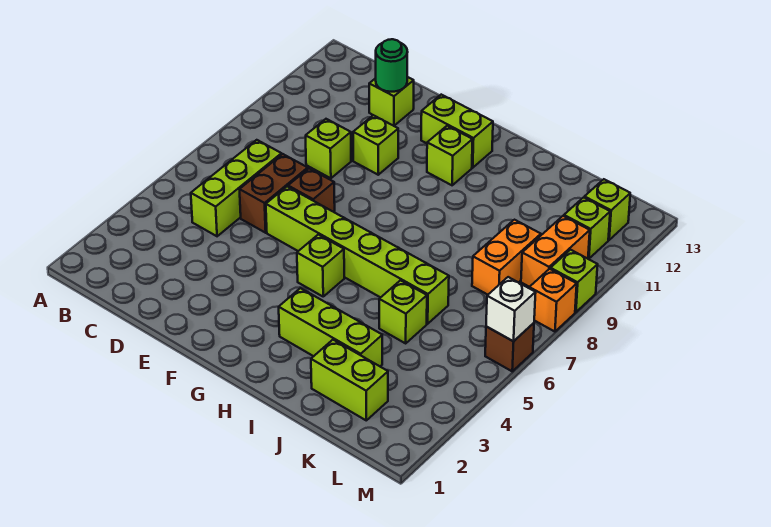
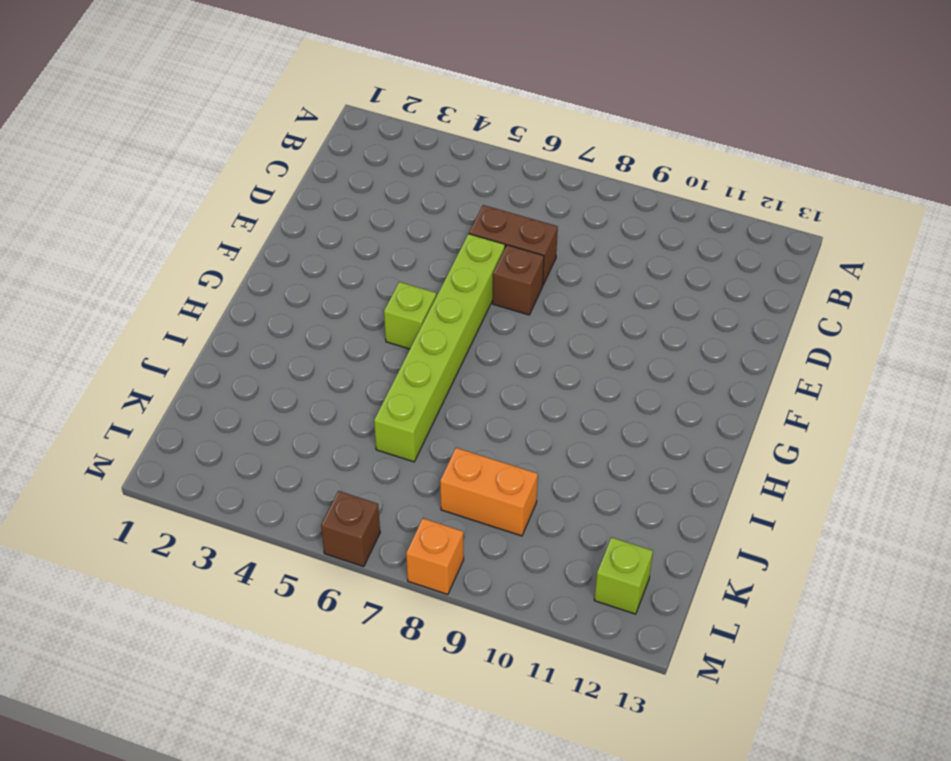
none -> lime 1x3 brick [191,140,281,236]
none -> lime 1x1 brick [306,119,351,178]
none -> lime 1x1 brick [369,77,414,126]

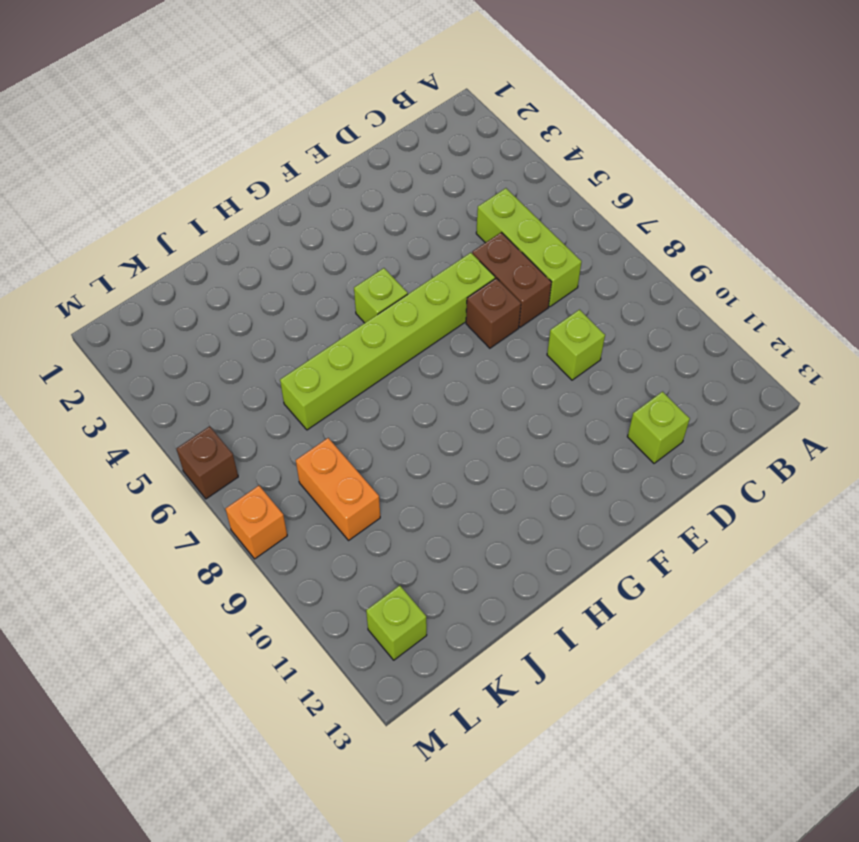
none -> lime 1x1 brick [353,115,398,175]
none -> lime 1x2 brick [421,95,493,168]
none -> lime 1x1 brick [427,126,473,185]

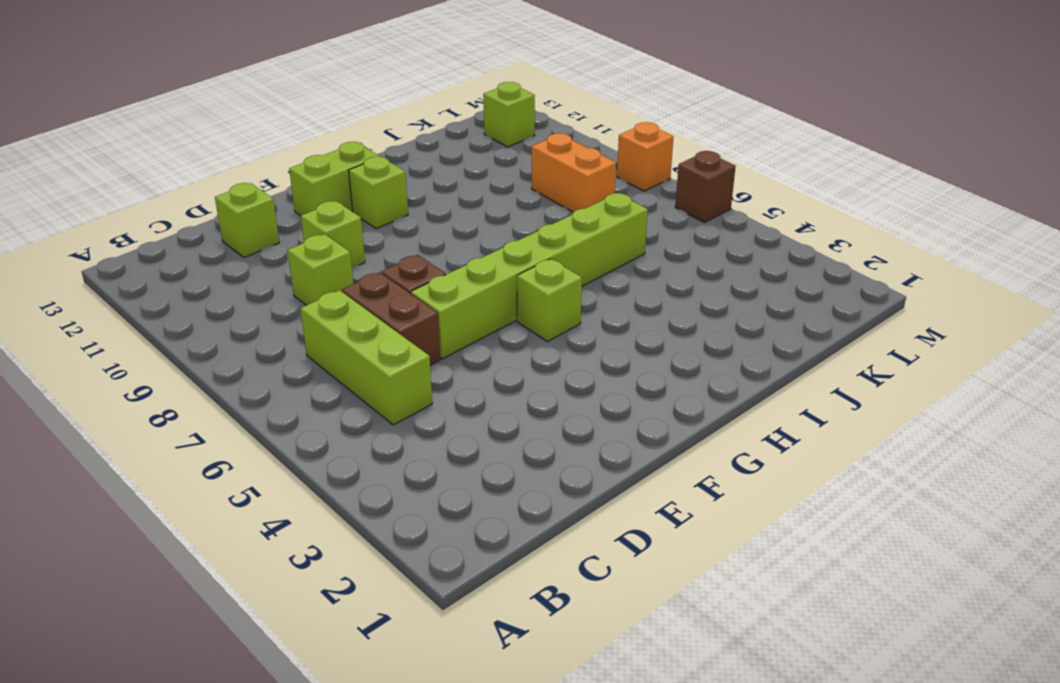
none -> lime 1x3 brick [279,288,382,366]
none -> lime 1x2 brick [311,340,388,420]
none -> lime 1x1 brick [379,280,427,343]

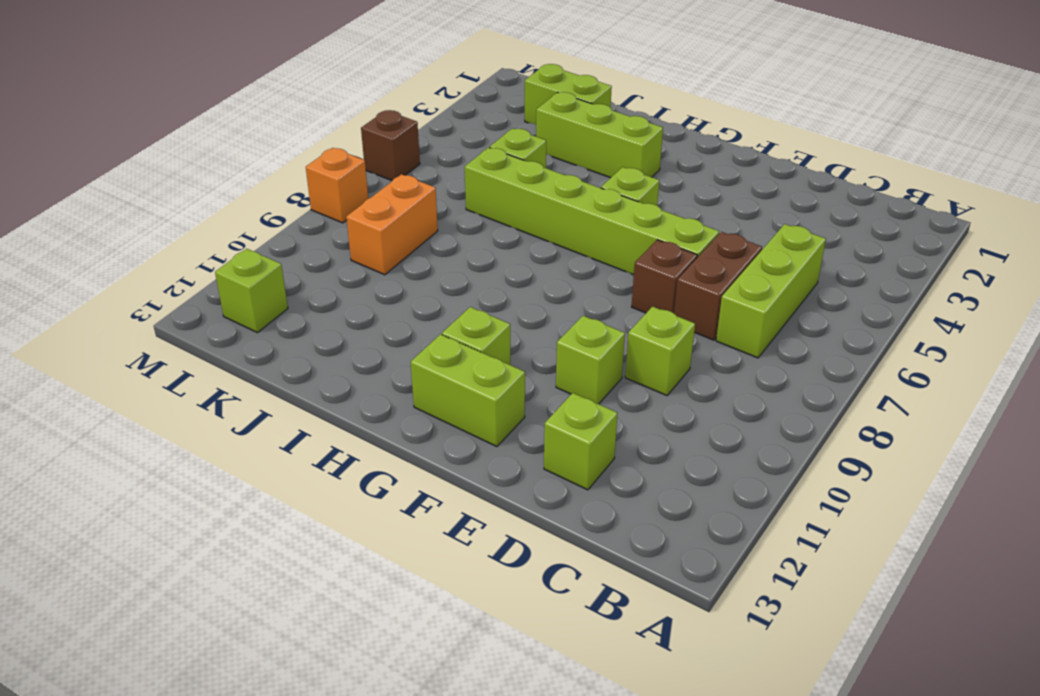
none -> orange 1x2 brick [521,216,590,287]
none -> lime 1x1 brick [564,197,610,259]
none -> lime 1x1 brick [551,250,598,312]

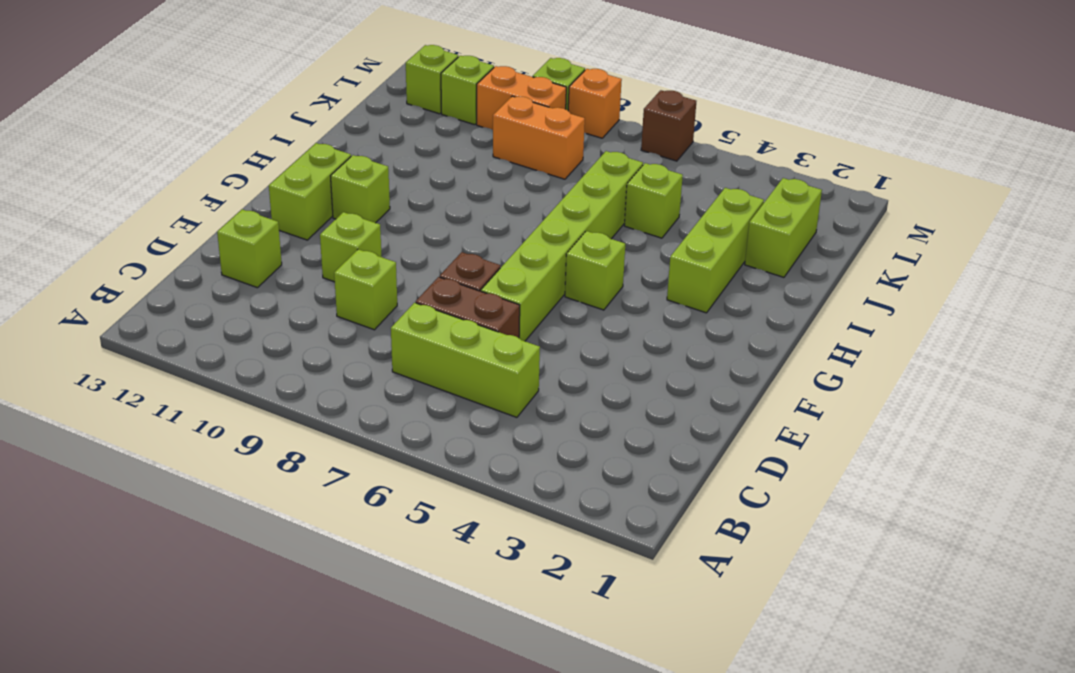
none -> green 1x1 round brick [376,39,407,92]
none -> white 1x1 brick [486,277,536,341]

